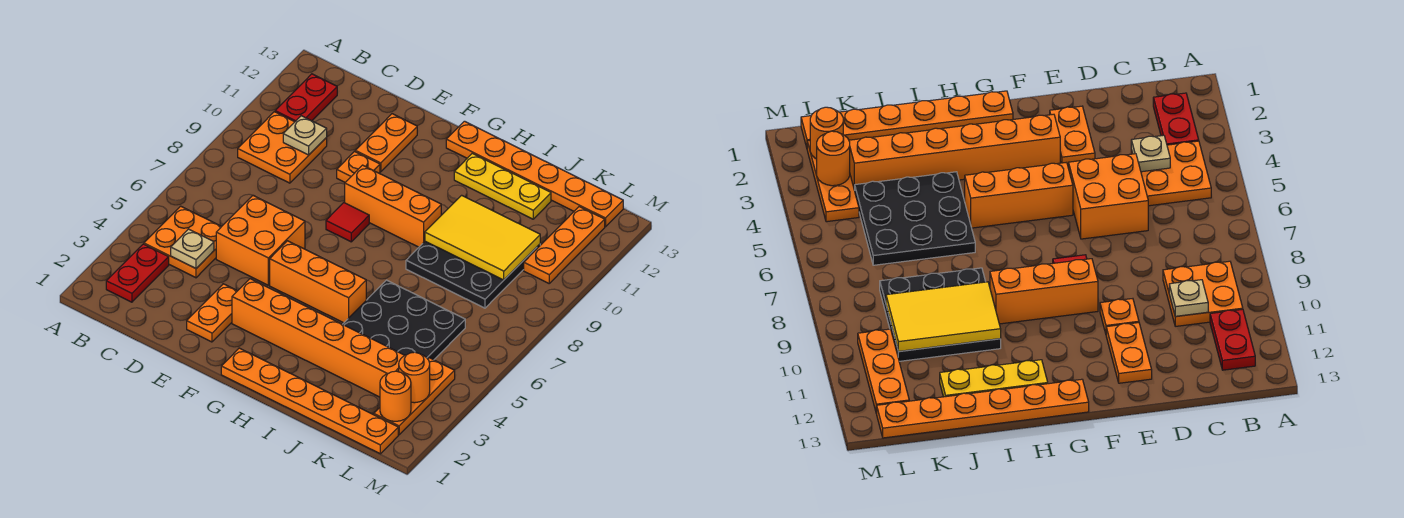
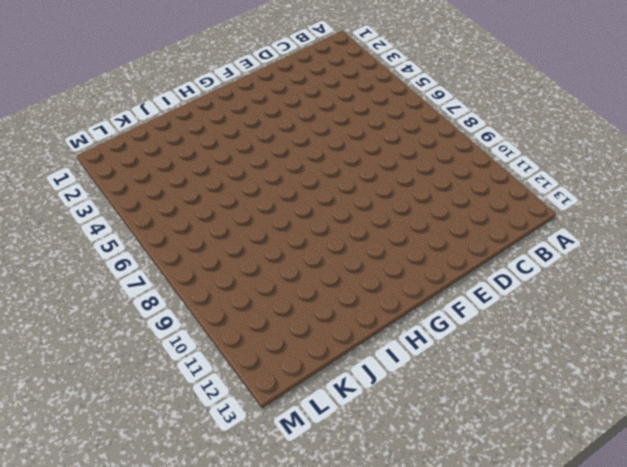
none -> red 1x2 plate [106,244,169,302]
none -> orange 2x2 plate [144,206,222,278]
none -> orange 2x2 plate [238,112,327,183]

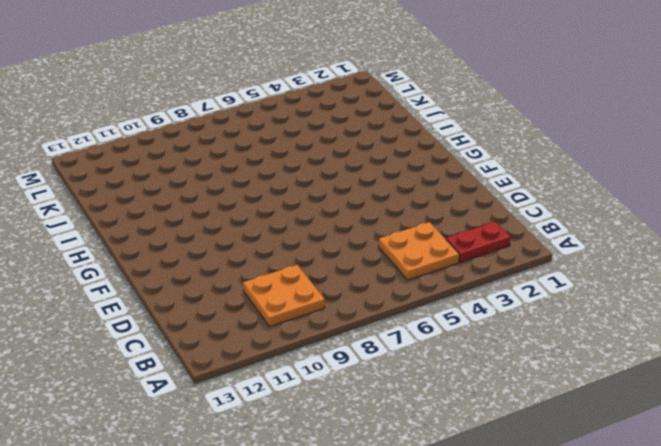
none -> red 1x2 plate [275,74,337,122]
none -> orange 2x2 brick [216,195,305,285]
none -> orange 1x2 plate [187,284,237,342]

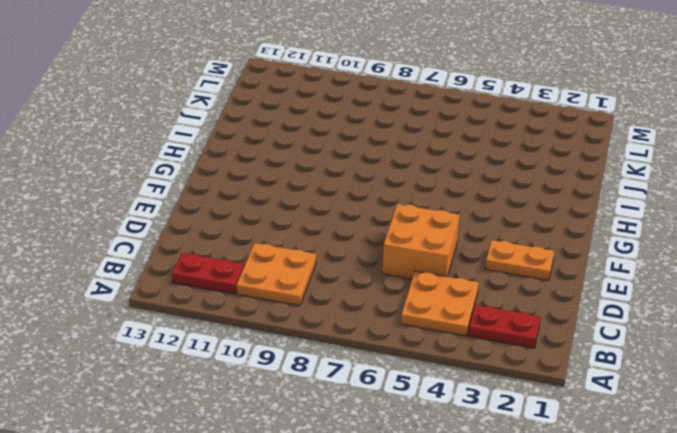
none -> orange 1x1 plate [337,152,380,182]
none -> orange 1x2 plate [355,114,417,172]
none -> orange 1x6 brick [232,279,405,397]

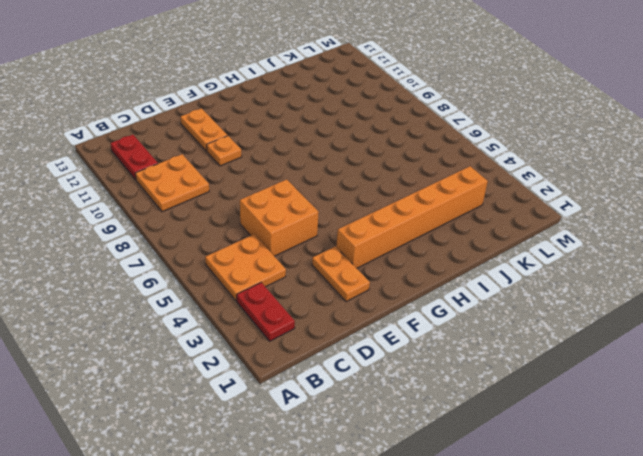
none -> orange 1x3 brick [270,241,366,323]
none -> red 1x1 tile [326,203,369,242]
none -> orange 1x3 brick [345,165,441,247]

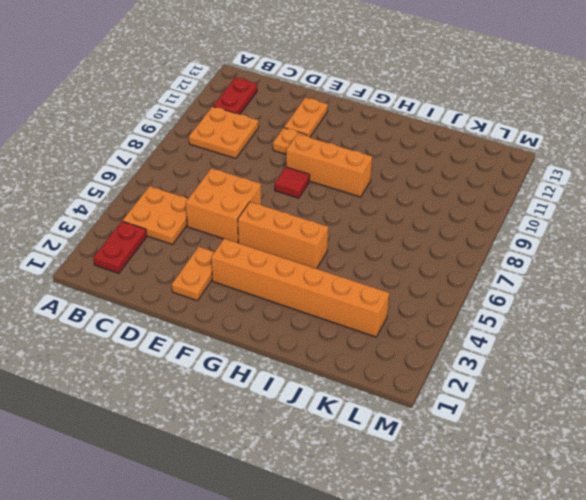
none -> orange 1x6 plate [221,348,398,454]
none -> orange 1x6 plate [446,121,623,227]
none -> yellow 1x3 plate [454,153,551,219]

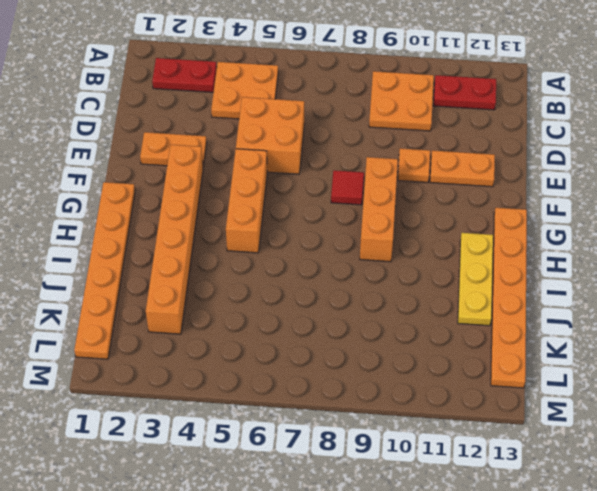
none -> black 3x3 plate [343,280,465,360]
none -> black 3x3 plate [406,241,540,308]
none -> orange 1x3 plate [374,358,455,435]

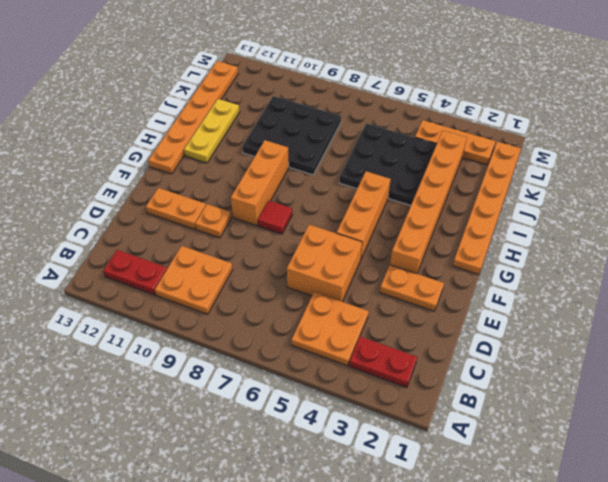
none -> orange 1x3 plate [524,207,605,283]
none -> tan 1x1 plate [171,229,214,268]
none -> tan 1x1 plate [283,116,327,155]

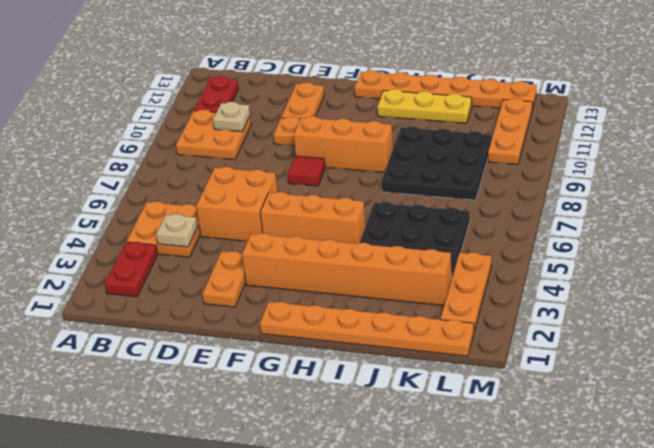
none -> yellow 2x3 tile [425,195,540,280]
none -> orange 1x1 round brick [380,371,411,421]
none -> orange 1x1 round brick [399,352,430,403]

